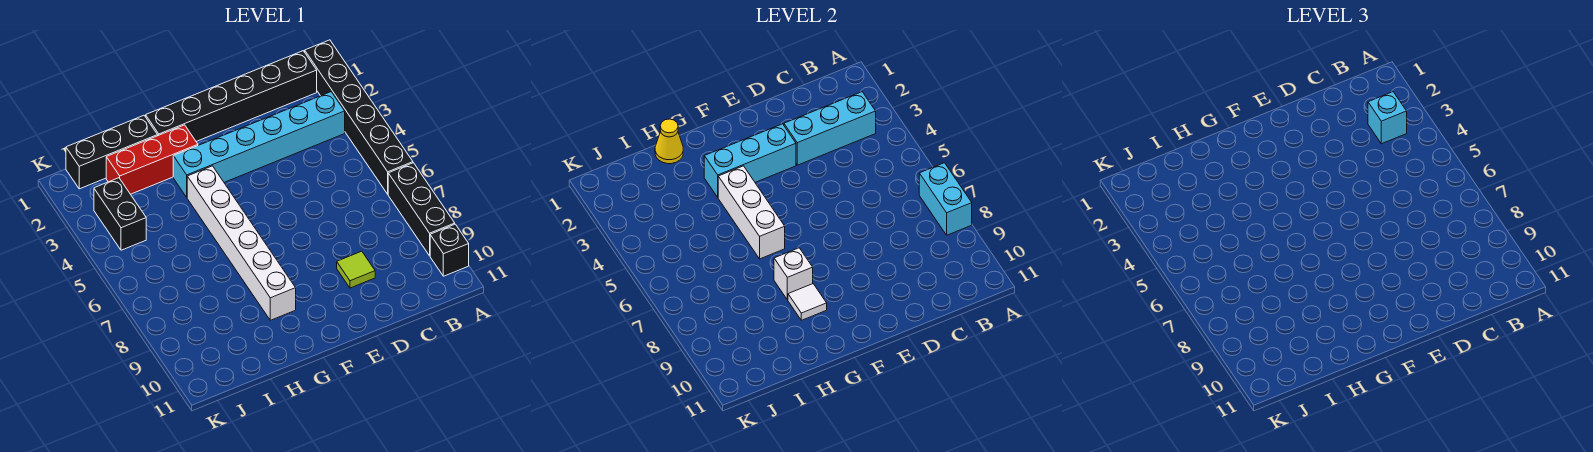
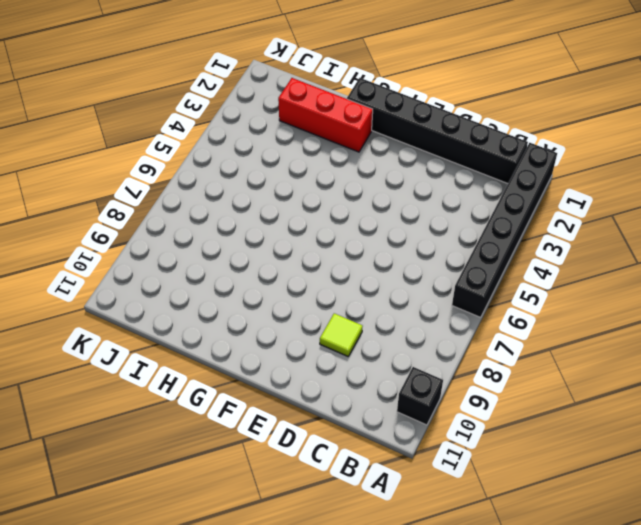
none -> black 1x3 brick [388,163,455,256]
none -> cyan 1x6 brick [173,92,345,197]
none -> white 1x6 brick [187,166,296,320]

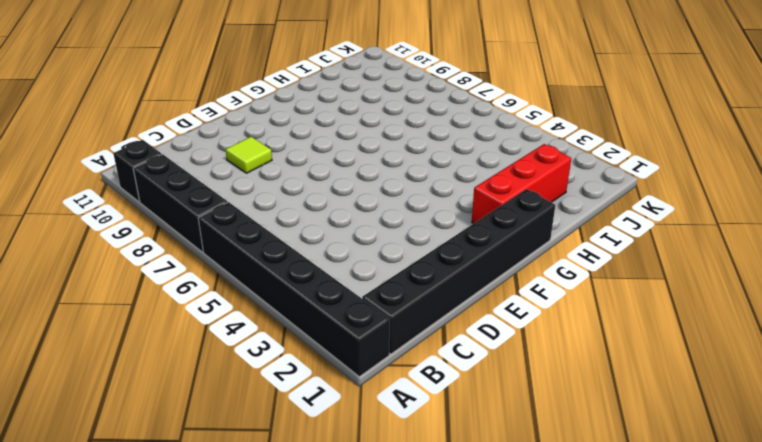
none -> cyan 1x6 brick [173,92,345,197]
none -> white 1x6 brick [187,166,296,320]
none -> black 1x3 brick [66,115,158,189]

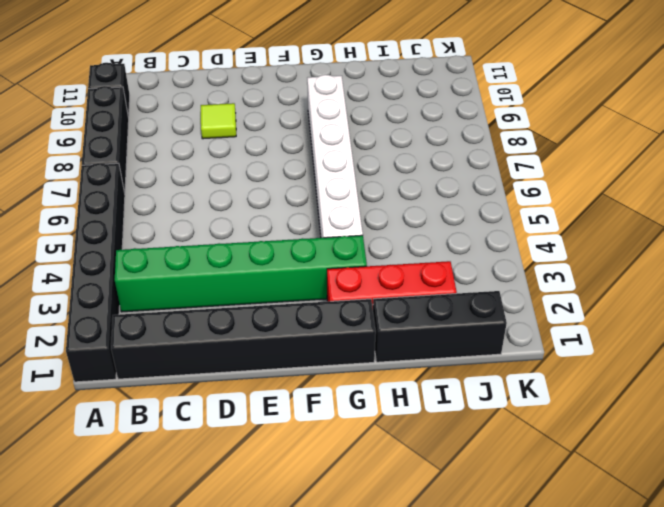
green 1x6 brick [115,235,367,312] -> cyan 1x6 brick [173,92,345,197]
none -> black 1x2 brick [94,178,146,250]
none -> cyan 1x2 brick [919,163,972,235]
none -> cyan 1x3 brick [784,92,876,165]

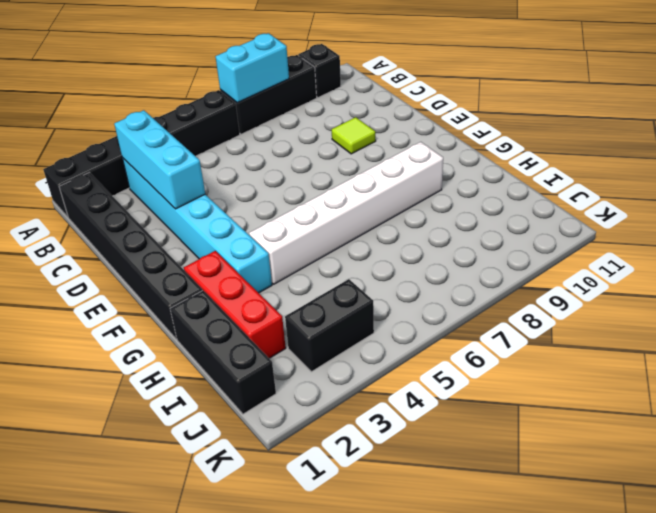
none -> cyan 1x3 brick [704,124,796,197]
none -> white 1x3 brick [718,166,785,259]
none -> white 1x1 brick [774,248,813,300]

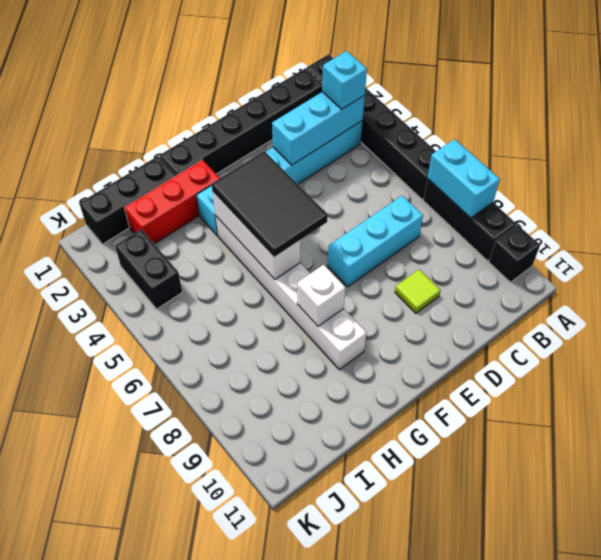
cyan 1x3 brick [328,196,423,287] -> cyan 1x3 brick moved to [704,124,796,197]
black 2x3 tile [212,151,328,257] -> none
none -> white 1x1 tile [788,284,827,320]
none -> yellow 1x1 cone [655,119,683,164]

